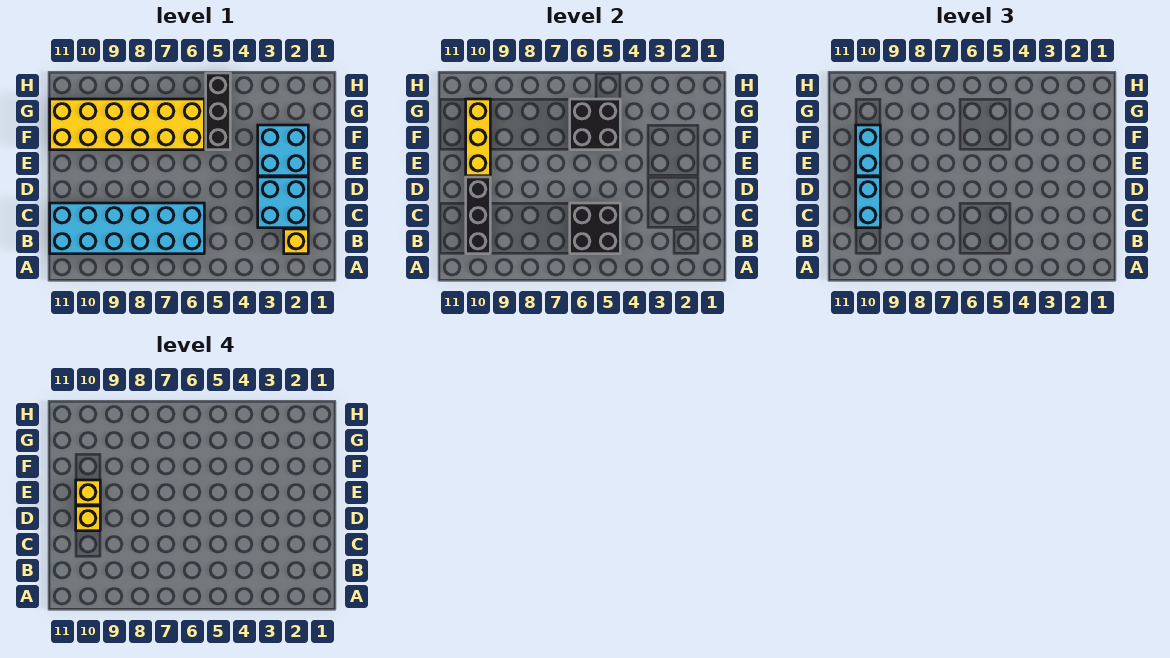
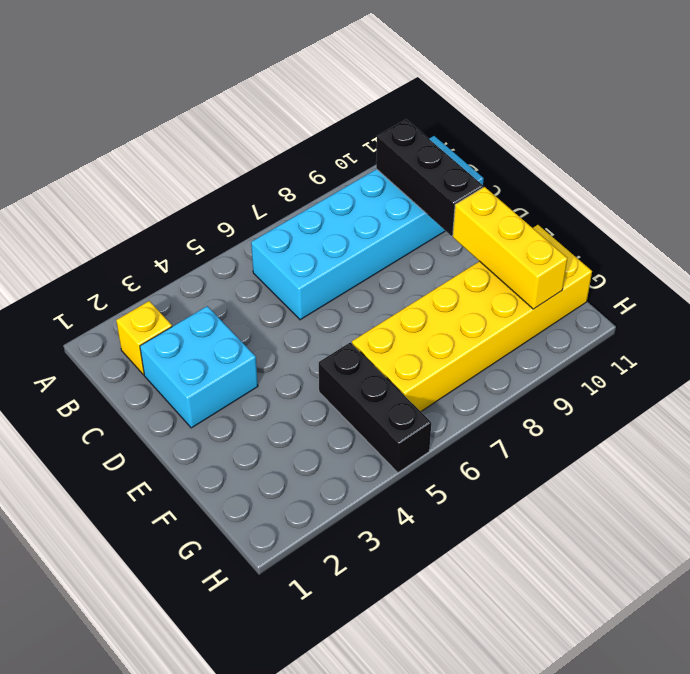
none -> cyan 2x2 brick [258,125,308,176]
none -> black 2x2 brick [570,203,620,254]
none -> black 2x2 brick [570,99,620,150]

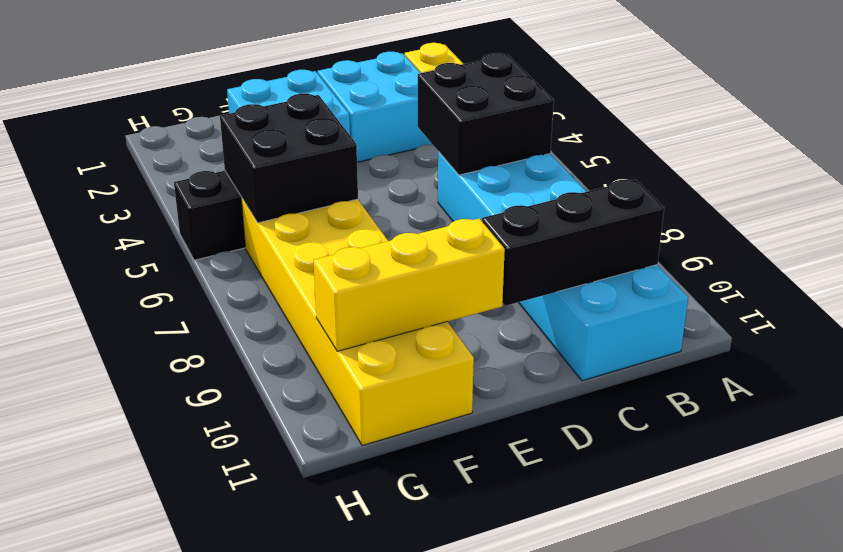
none -> cyan 1x2 brick [856,177,880,228]
none -> cyan 1x2 brick [856,125,880,176]
none -> yellow 1x1 brick [76,506,100,531]

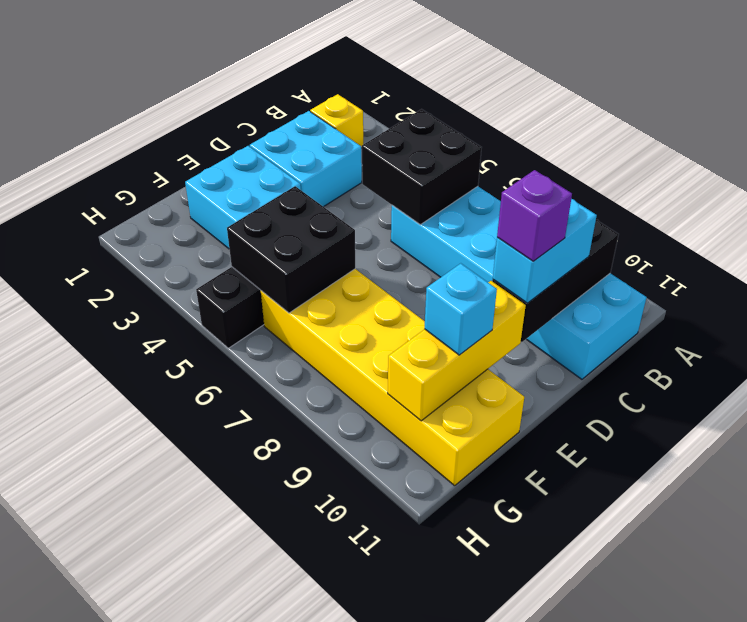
purple 1x1 brick [497,170,572,261] -> yellow 1x1 brick [76,506,100,531]
cyan 1x1 brick [424,263,497,355] -> cyan 1x2 brick [856,125,880,176]
none -> yellow 1x1 brick [76,480,100,505]

